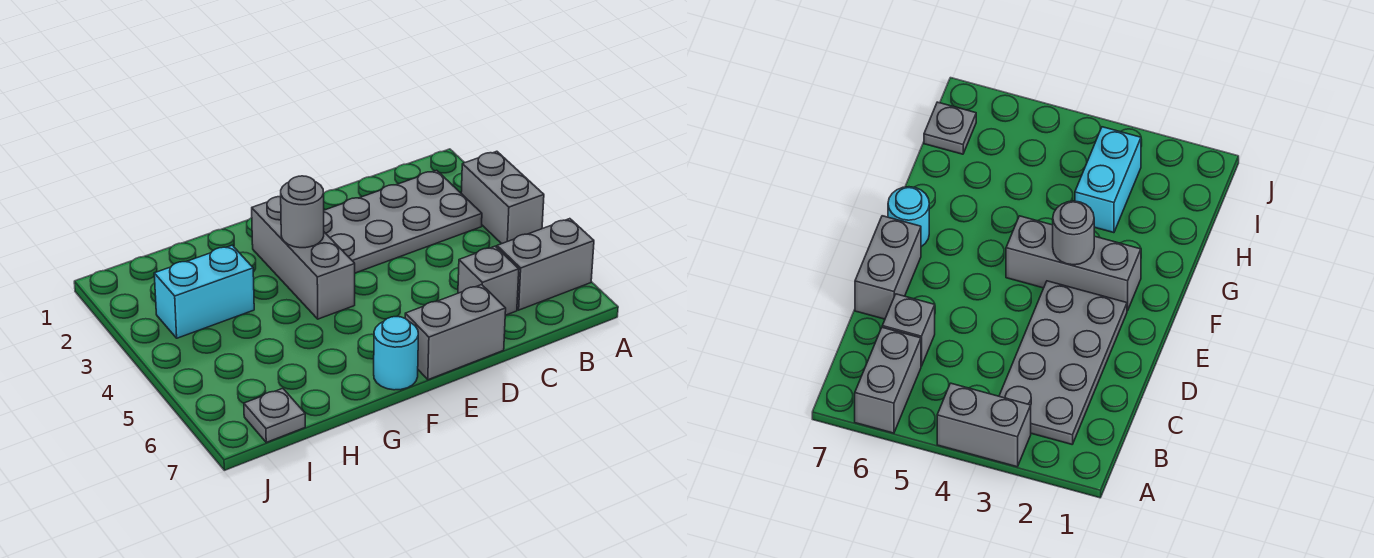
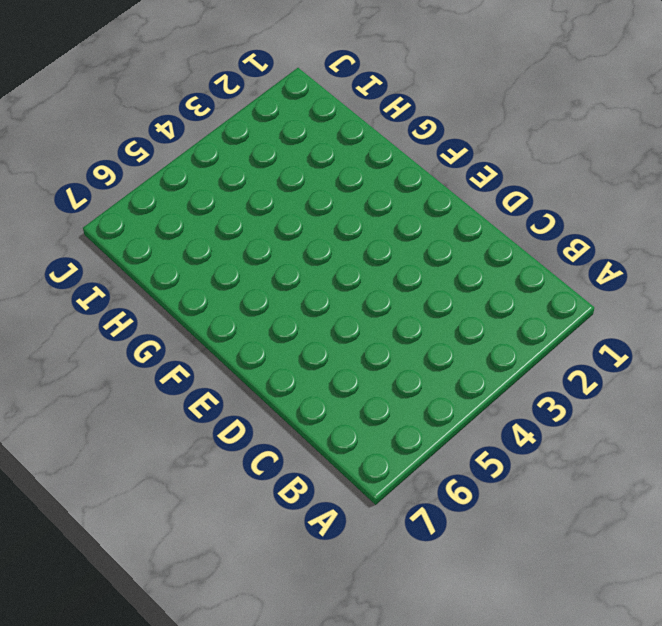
none -> grey 1x2 brick [461,151,544,244]
none -> grey 1x2 brick [497,219,594,310]

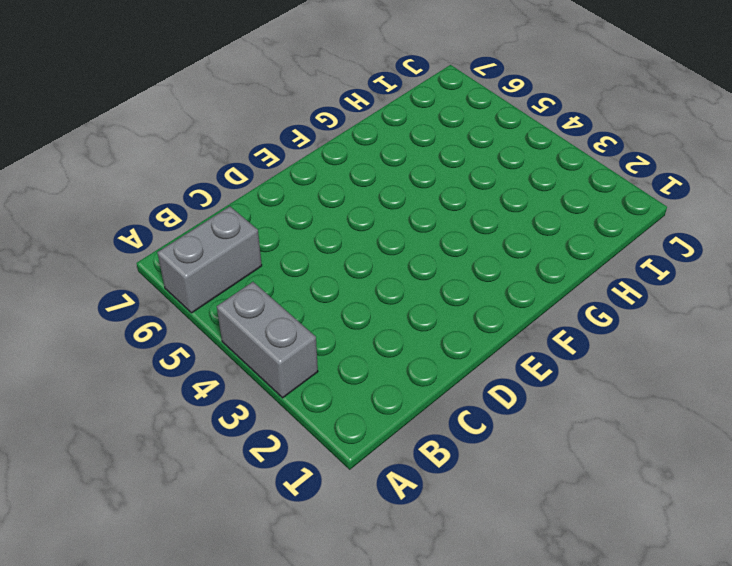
none -> grey 2x4 plate [324,170,482,273]
none -> grey 1x1 brick [458,246,519,315]

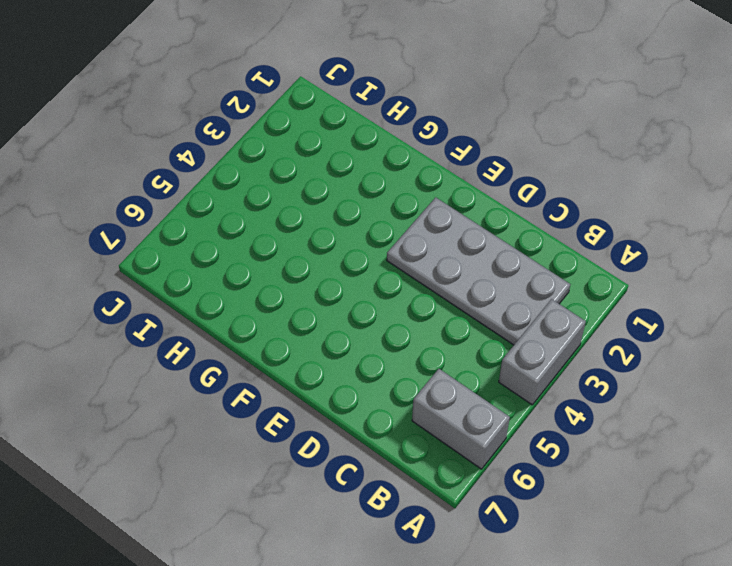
none -> grey 1x1 brick [458,246,519,315]
none -> grey 1x2 brick [405,285,506,380]

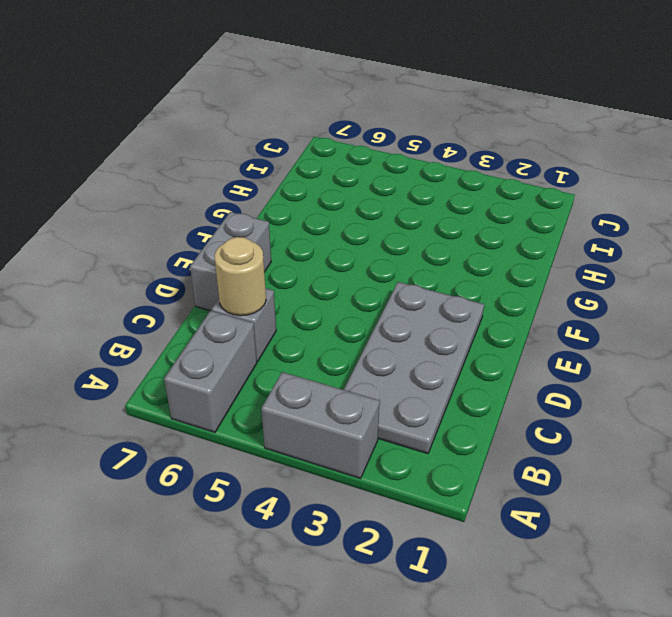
tan 1x1 round brick [215,237,266,316] -> none
none -> grey 1x3 brick [252,196,355,319]
none -> cyan 1x1 round brick [374,317,418,390]

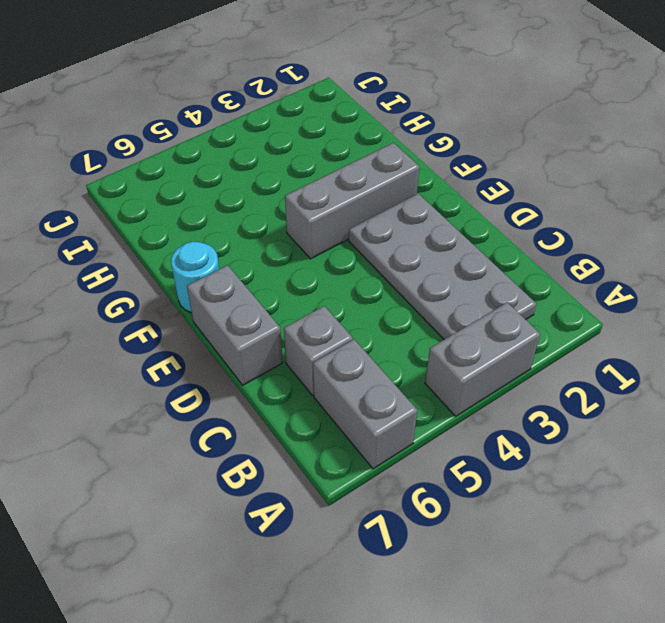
none -> cyan 1x2 brick [154,245,254,338]
none -> grey 1x1 plate [244,388,305,442]

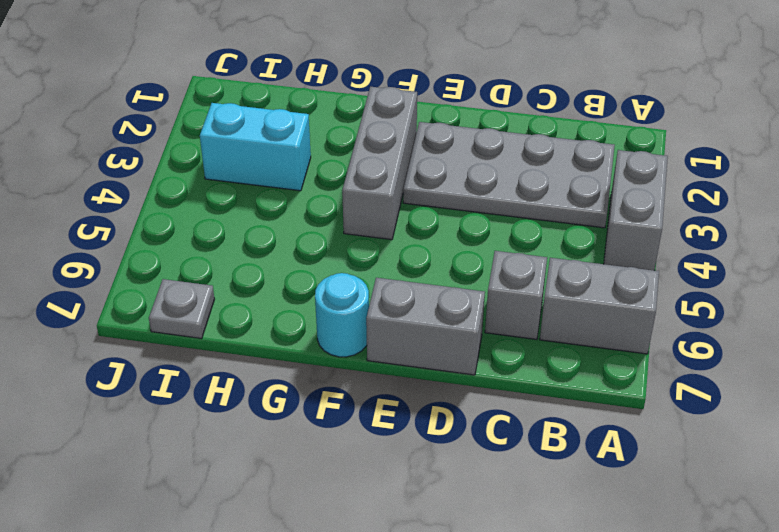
none -> grey 1x1 round brick [281,176,324,248]

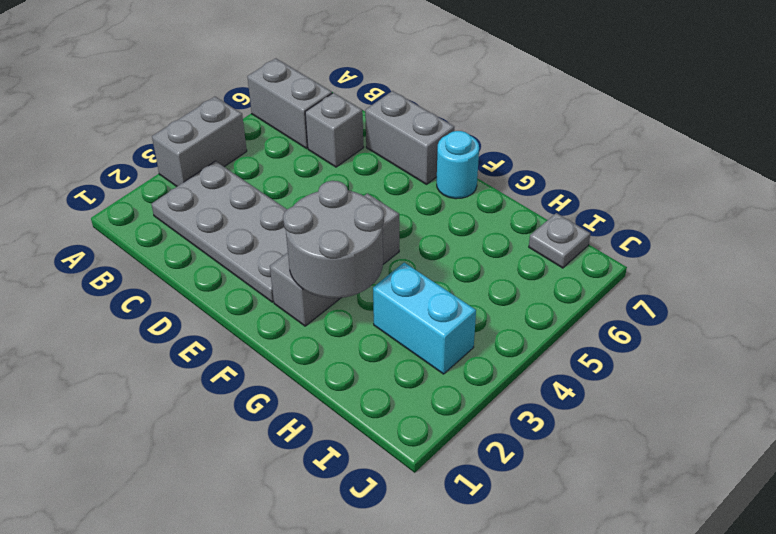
grey 2x2 round brick [283,181,384,298] -> grey 1x1 round brick [281,176,324,248]

